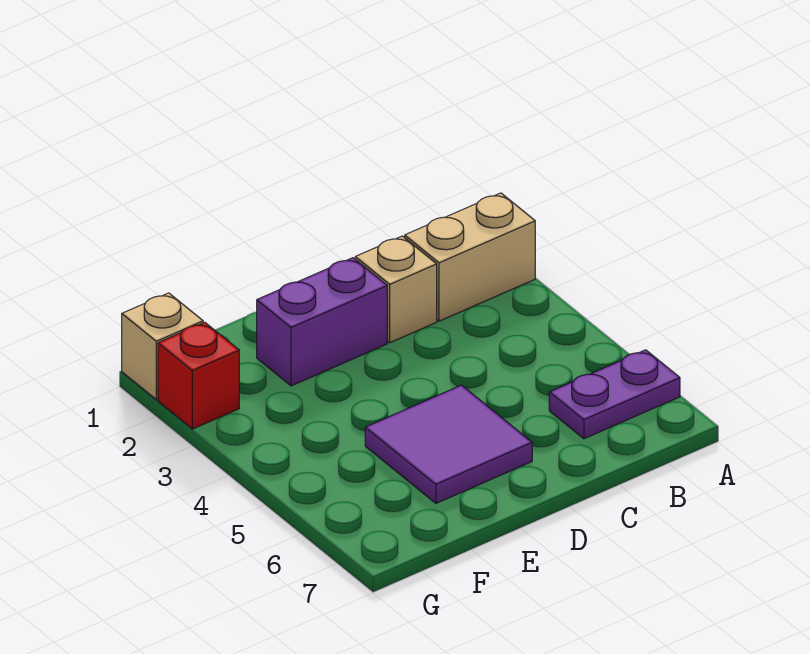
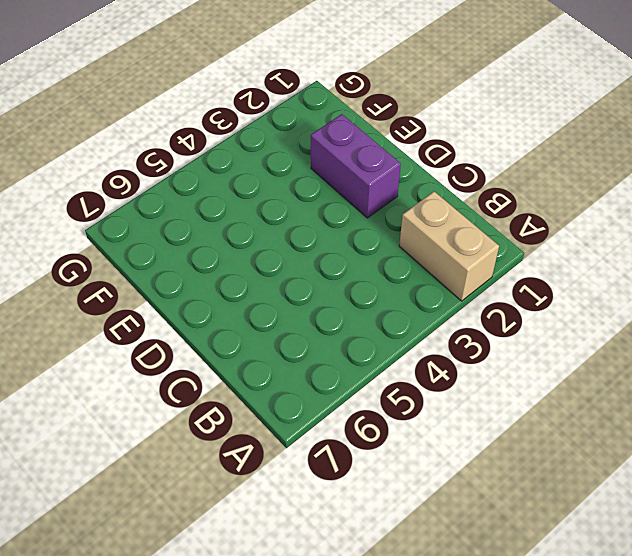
none -> purple 1x2 plate [549,350,680,439]
none -> tan 1x1 brick [355,236,437,343]

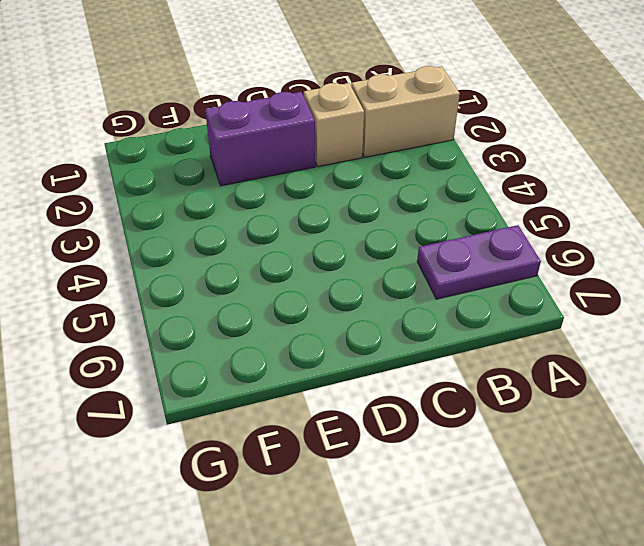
none -> purple 2x2 tile [365,385,532,503]
none -> tan 1x1 brick [122,293,203,400]

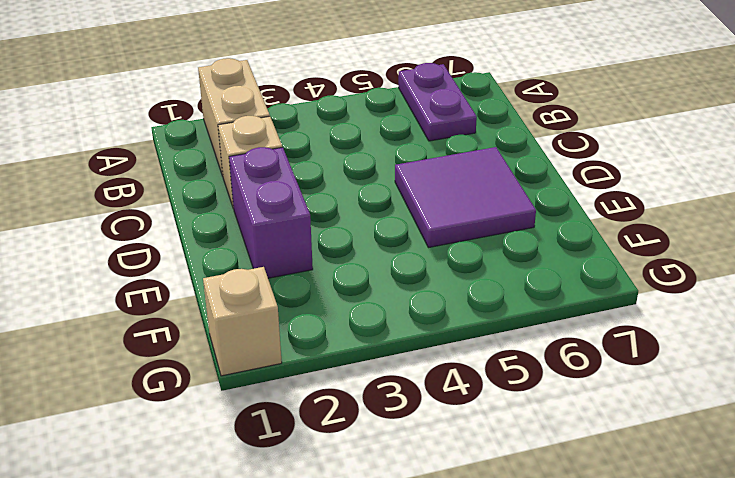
none -> red 1x1 brick [158,323,239,429]

